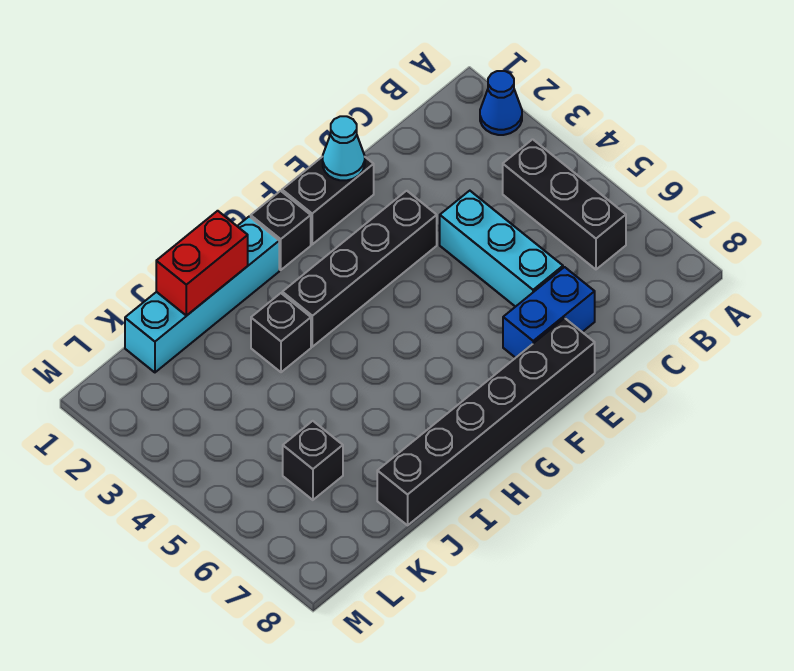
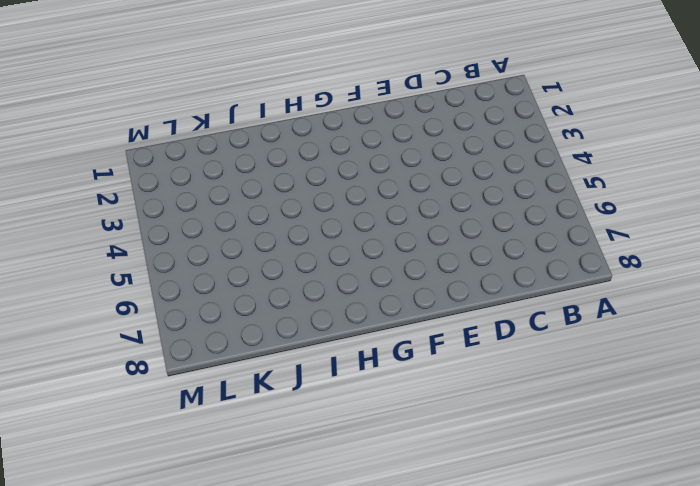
none -> blue 1x1 cone [480,71,522,135]
none -> black 1x3 brick [503,139,626,269]
none -> cyan 1x3 brick [440,191,563,307]

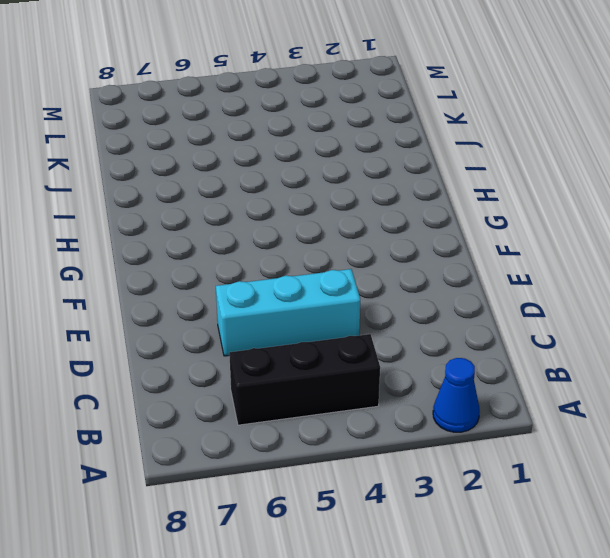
none -> blue 1x2 brick [503,267,595,358]
none -> black 1x2 brick [282,157,374,244]
none -> black 1x4 brick [282,191,437,347]

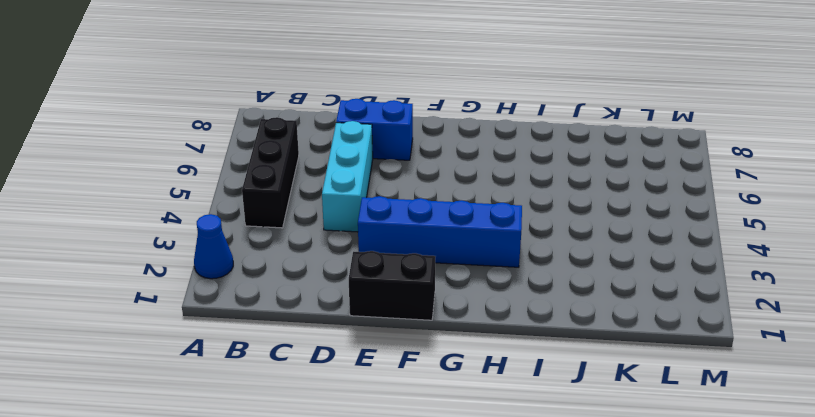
blue 1x4 brick [358,196,522,267] -> black 1x4 brick [282,191,437,347]
none -> black 1x6 brick [377,318,595,525]
none -> black 1x1 brick [251,191,311,270]
none -> cyan 1x4 brick [125,217,279,372]

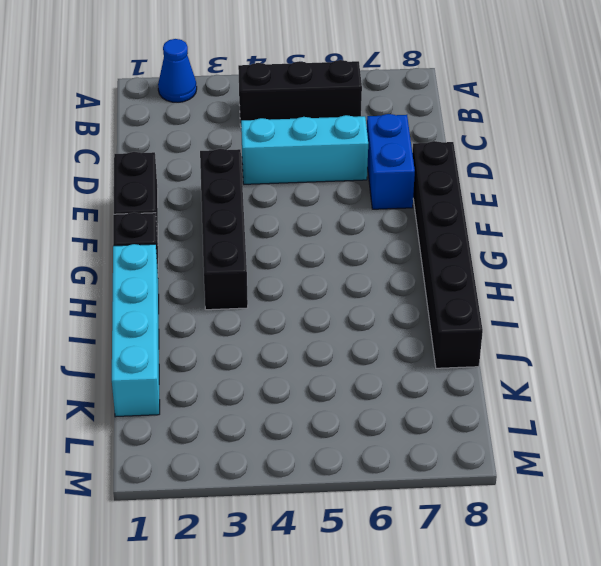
none -> black 1x1 brick [251,293,311,372]
none -> black 1x1 brick [283,421,343,500]
none -> cyan 1x1 cone [323,116,365,180]

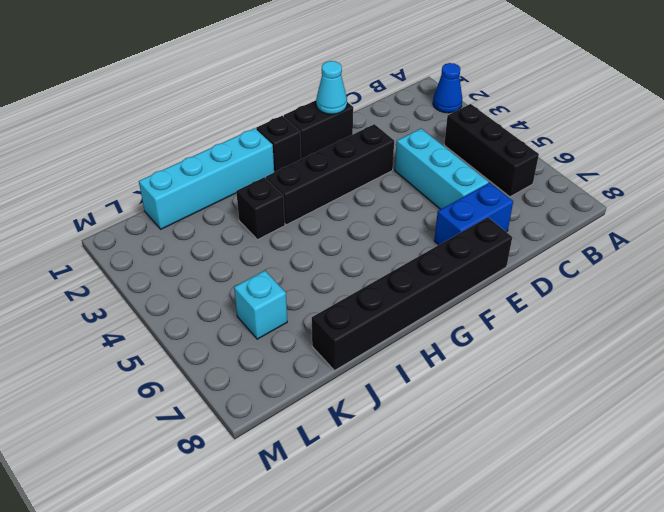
cyan 1x1 brick [234,271,287,339] -> black 1x1 brick [283,421,343,500]
none -> red 1x2 brick [156,211,248,316]

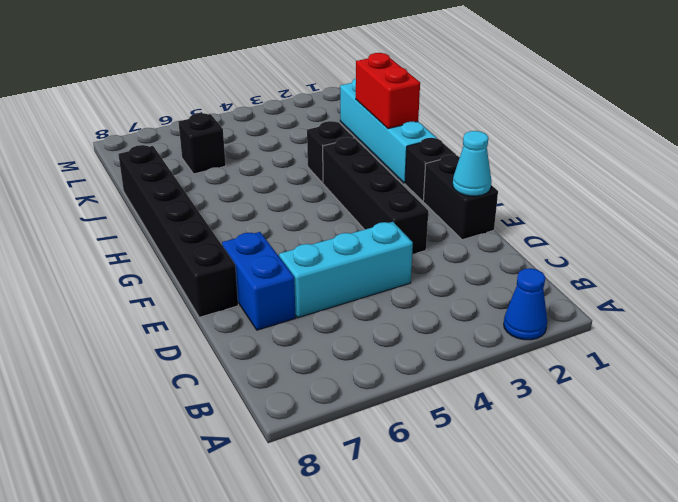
none -> black 1x3 brick [503,139,626,269]

